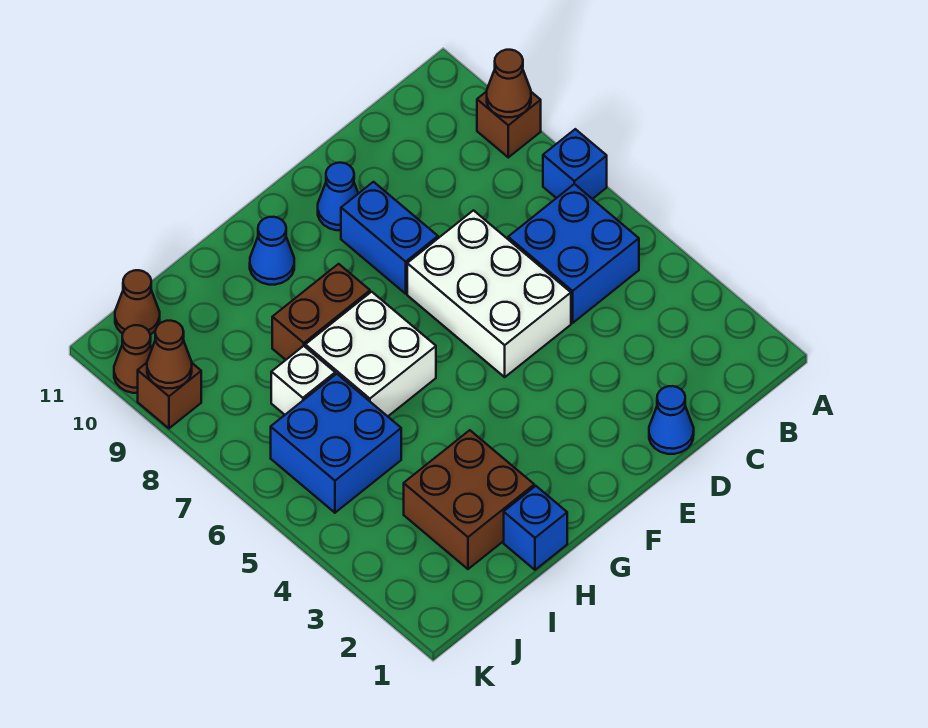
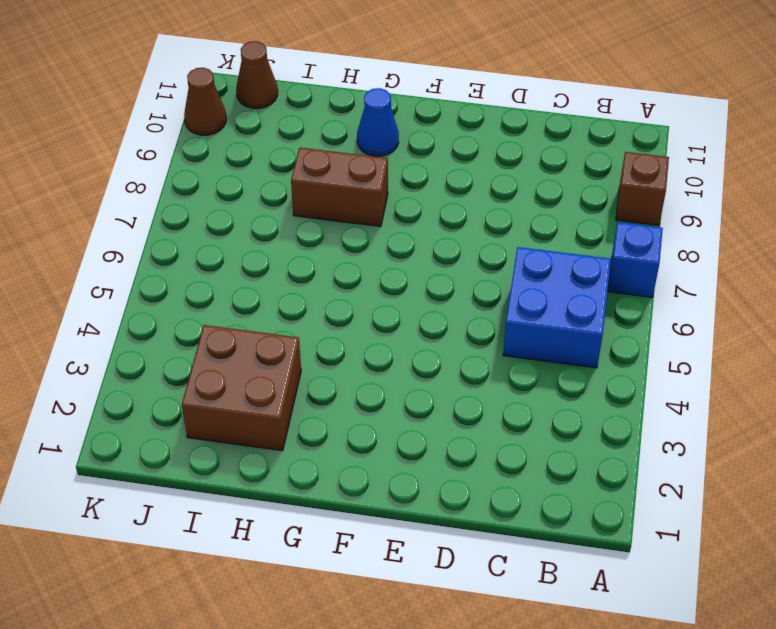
none -> blue 1x1 cone [649,386,694,454]
none -> white 2x3 brick [407,210,571,377]
none -> blue 1x2 brick [341,182,438,294]

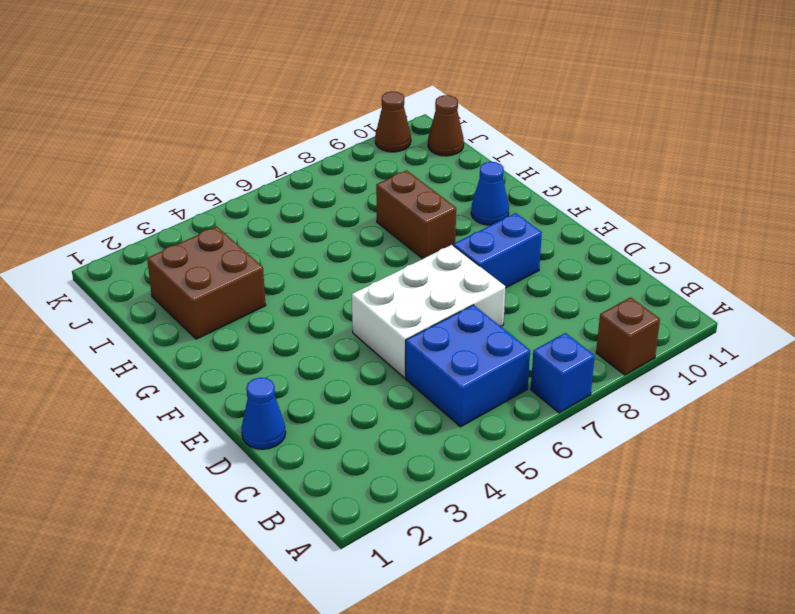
none -> blue 1x1 cone [318,163,358,230]
none -> white 2x2 brick [305,292,436,416]
none -> blue 1x1 brick [504,486,567,570]

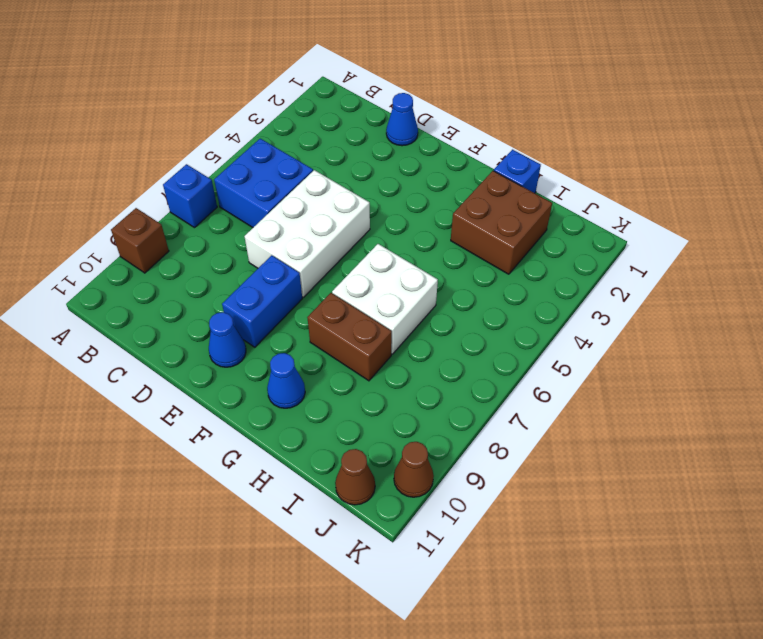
none -> blue 2x2 brick [271,374,401,513]
none -> white 1x1 brick [271,346,335,415]
none -> brown 1x1 brick [138,363,201,428]

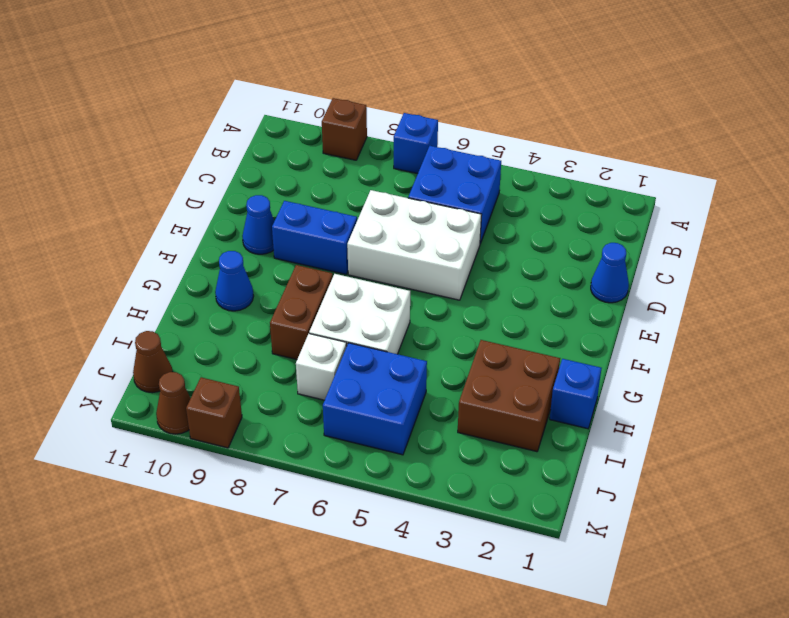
none -> brown 1x1 cone [487,50,531,117]
none -> brown 1x1 cone [147,321,192,388]

